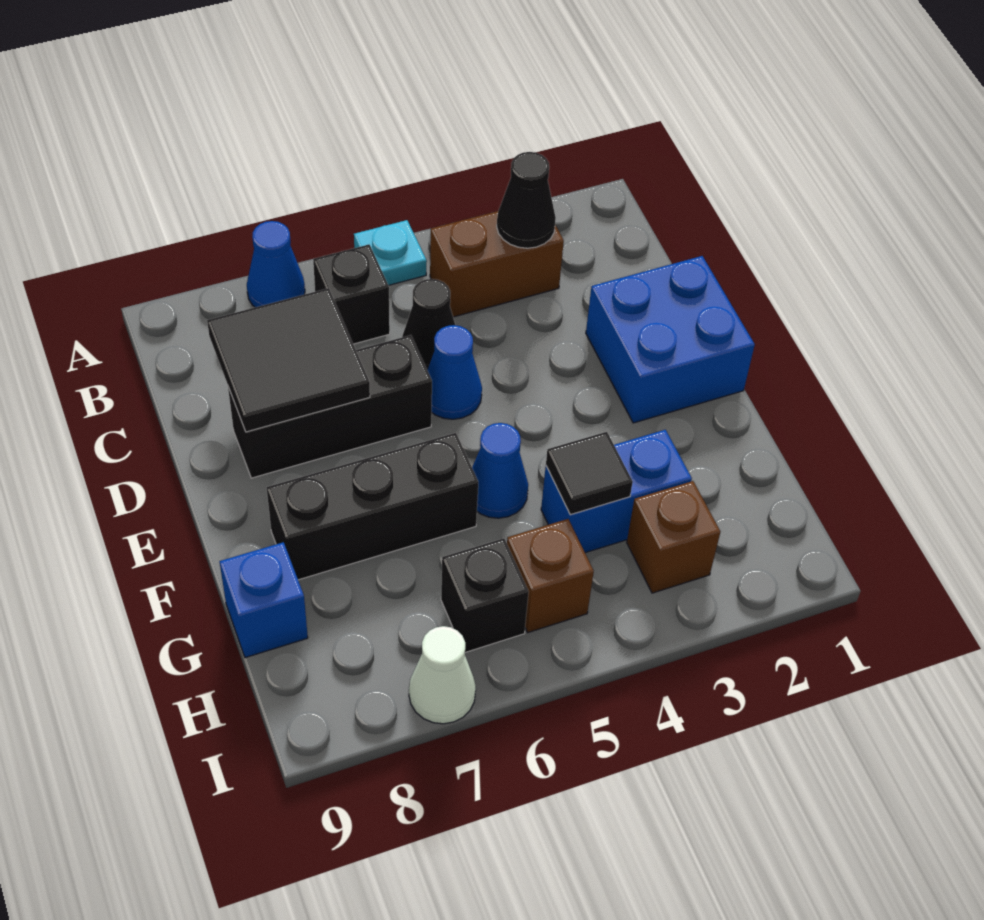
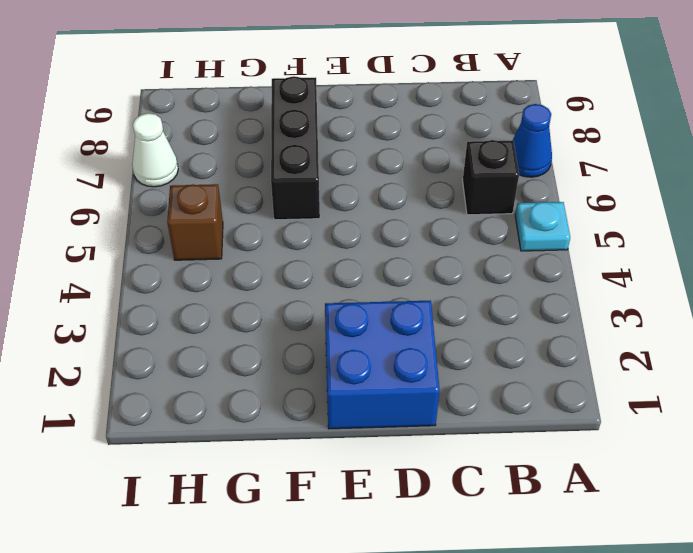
none -> brown 1x2 brick [430,211,564,317]
none -> black 1x1 cone [402,279,455,370]
none -> blue 1x1 cone [427,325,482,419]

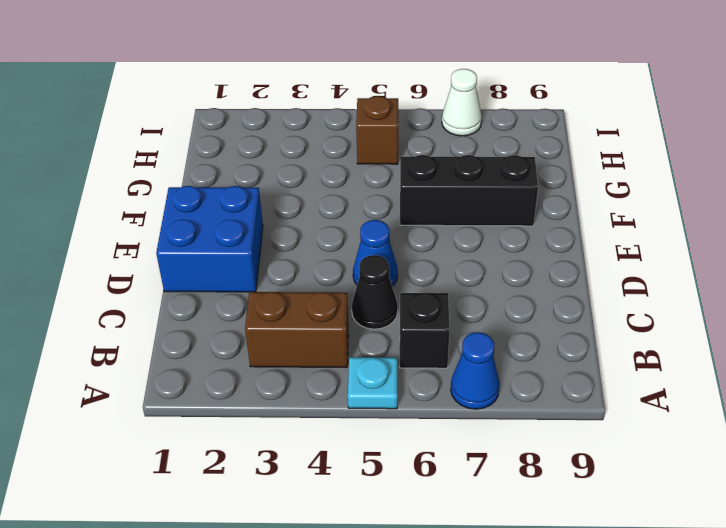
none -> black 1x3 brick [228,335,432,478]
none -> blue 1x1 cone [472,423,528,518]
none -> blue 1x2 brick [541,430,692,553]

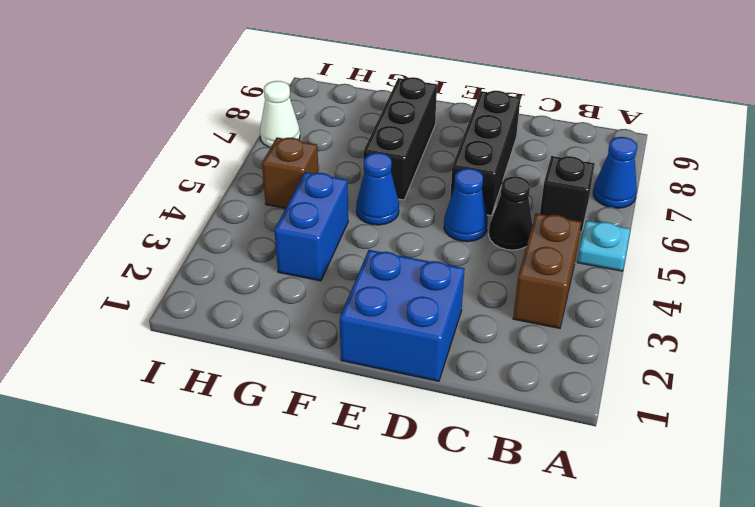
none -> blue 1x1 brick [219,542,308,658]
none -> brown 1x1 brick [627,481,720,593]
none -> black 1x1 brick [441,538,529,652]

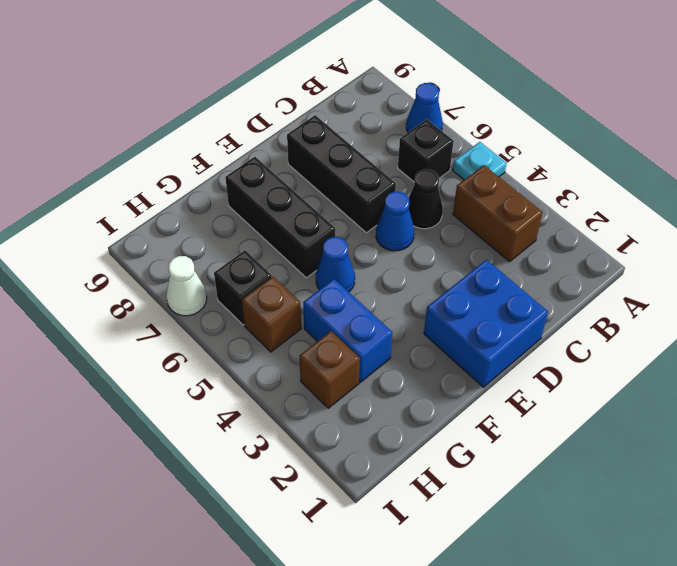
none -> blue 1x1 brick [219,542,308,658]
none -> black 1x1 cone [497,152,556,248]
none -> black 2x2 tile [207,288,370,432]

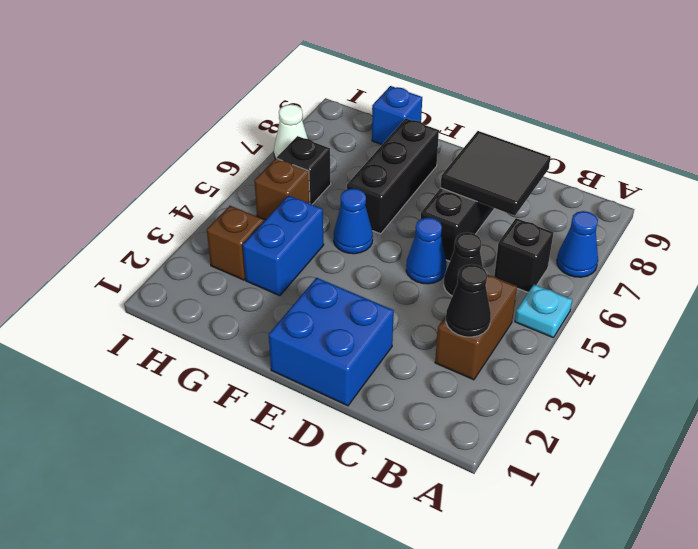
none -> black 1x1 tile [546,432,633,515]

